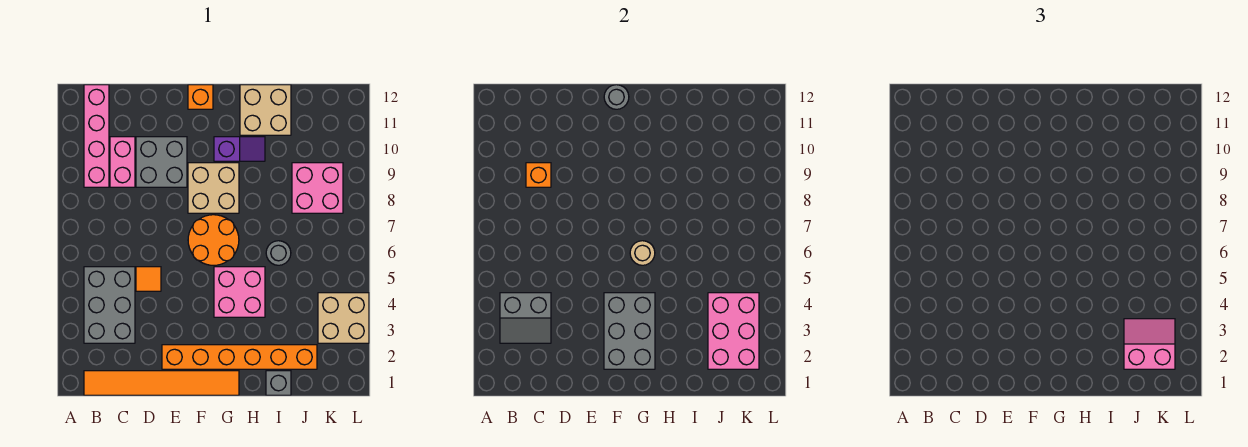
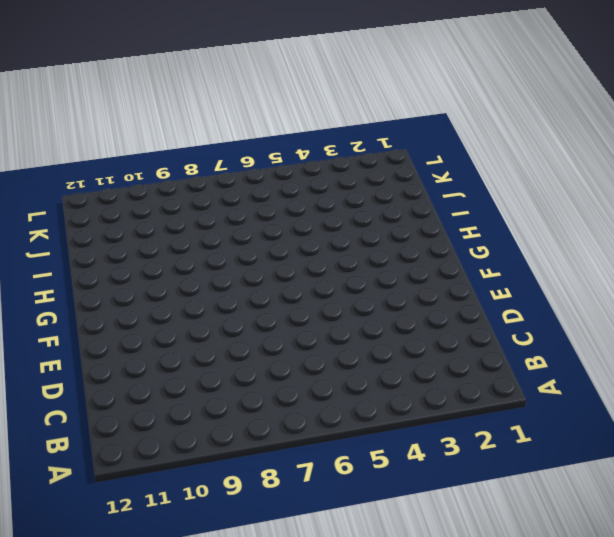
none -> orange 1x6 tile [84,371,239,395]
none -> grey 2x3 brick [84,267,135,343]
none -> pink 1x4 brick [84,85,109,187]

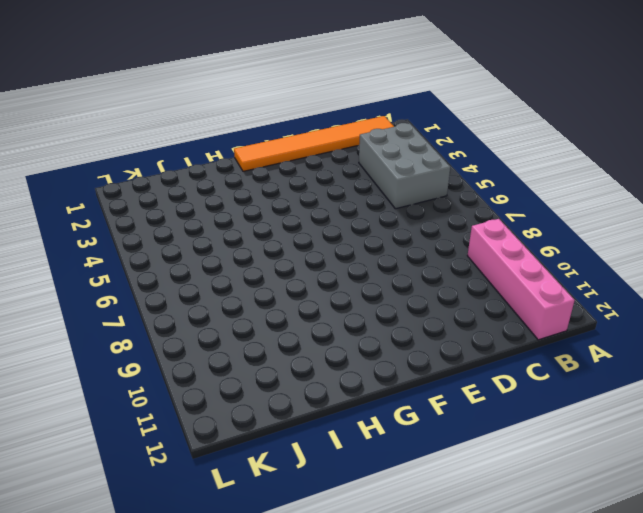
none -> pink 1x2 brick [110,137,135,187]
none -> orange 1x1 tile [136,267,161,291]
none -> grey 2x2 brick [136,137,187,187]

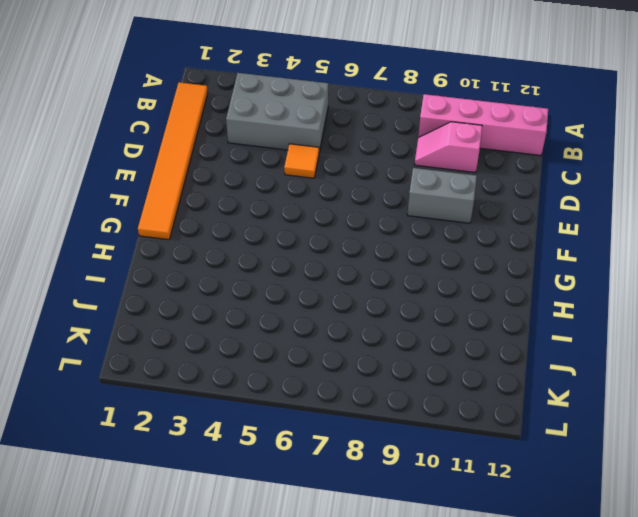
pink 1x2 slope [415,122,482,173] -> pink 1x2 brick [110,137,135,187]
grey 1x2 brick [407,168,477,223] -> grey 2x2 brick [136,137,187,187]
none -> orange 1x6 brick [162,345,317,369]
none -> orange 2x2 round brick [188,215,239,265]
none -> tan 2x2 brick [188,163,239,213]

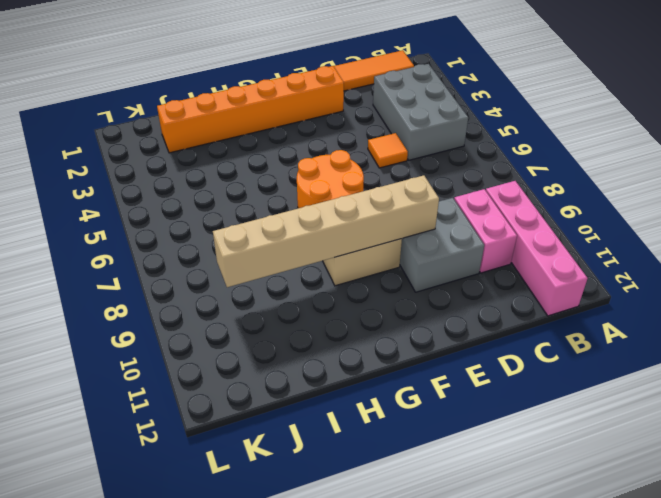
tan 1x6 brick [213,175,439,287] -> none
none -> orange 1x1 brick [188,85,213,109]
none -> pink 2x2 brick [214,267,265,317]
none -> purple 1x2 slope [214,137,265,161]

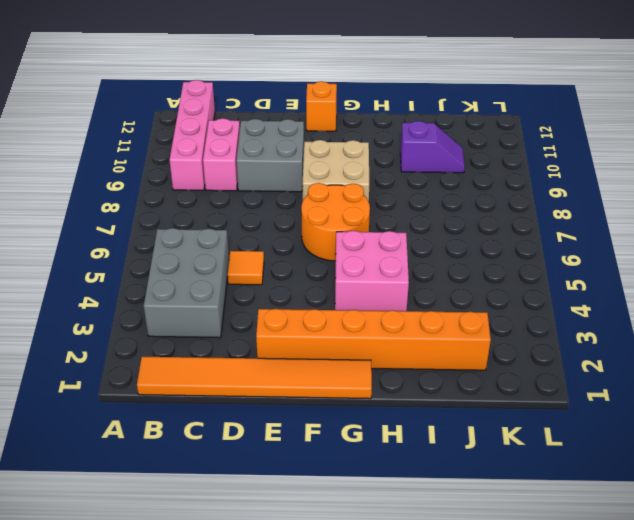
purple 1x2 slope [400,121,465,173] -> purple 1x2 slope moved to [214,137,265,161]
none -> tan 2x2 brick [240,85,291,135]
none -> grey 1x1 brick [266,371,291,395]
none -> grey 1x1 round brick [266,241,291,265]

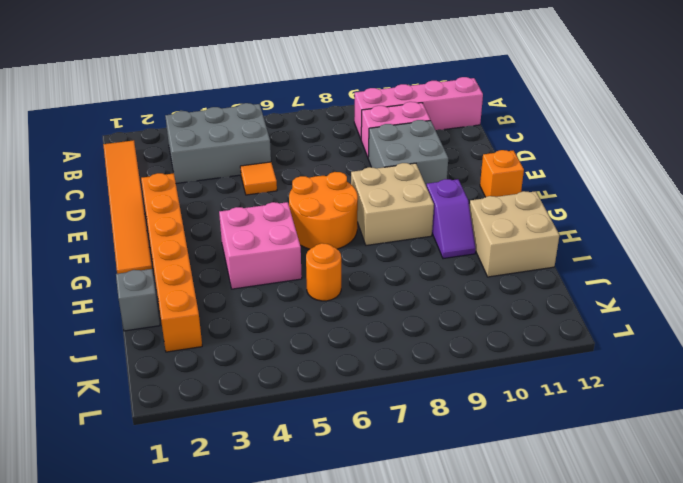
orange 1x1 round brick [306,243,341,301] -> grey 1x1 round brick [266,241,291,265]
none -> pink 2x2 brick [292,163,343,213]
none -> tan 2x2 brick [318,293,369,343]
none -> grey 2x2 slope [500,293,551,343]

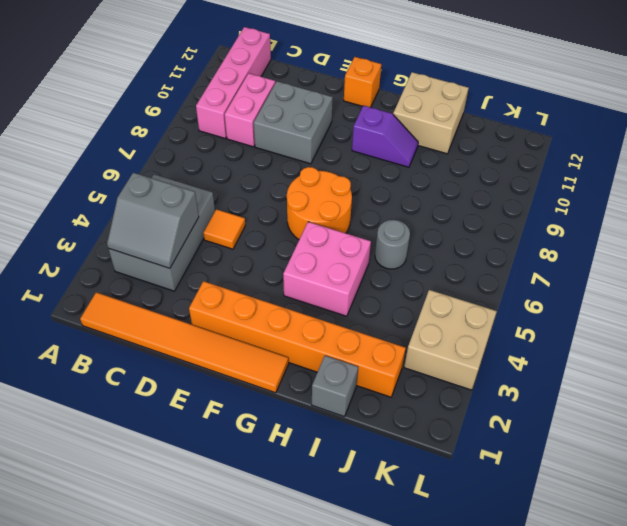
none -> tan 2x2 brick [188,163,239,213]
none -> pink 2x2 brick [292,163,343,213]
none -> orange 1x1 brick [526,163,551,187]

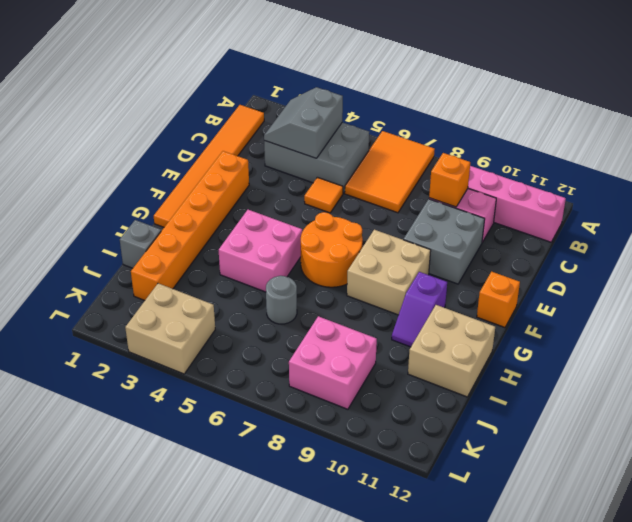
orange 2x3 tile [345,131,435,213] -> none
none -> grey 2x3 brick [604,293,655,369]
none -> grey 1x1 round brick [604,85,629,109]
none -> tan 1x1 round brick [630,241,655,265]

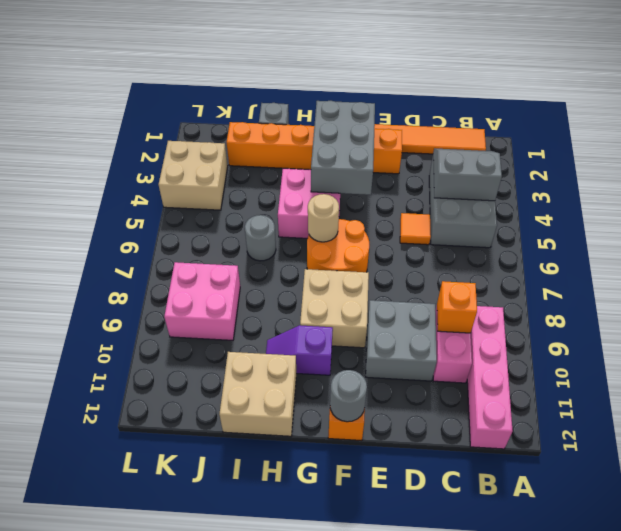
none -> pink 2x3 brick [708,293,759,369]
none -> pink 2x2 slope [1124,319,1175,369]

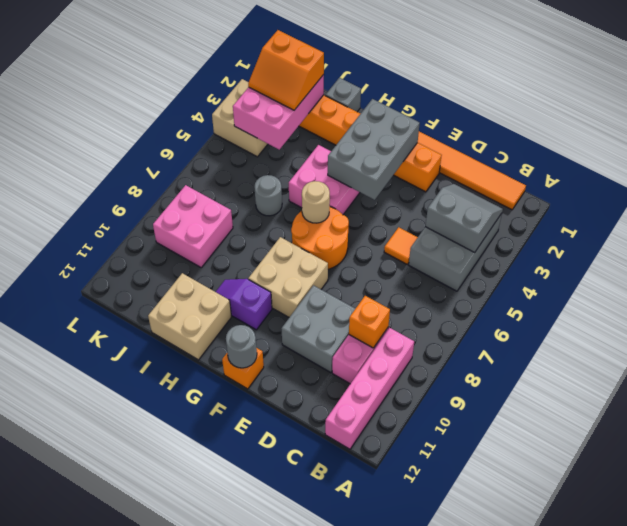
orange 2x2 slope [248,30,324,110] -> pink 2x2 slope [1124,319,1175,369]

